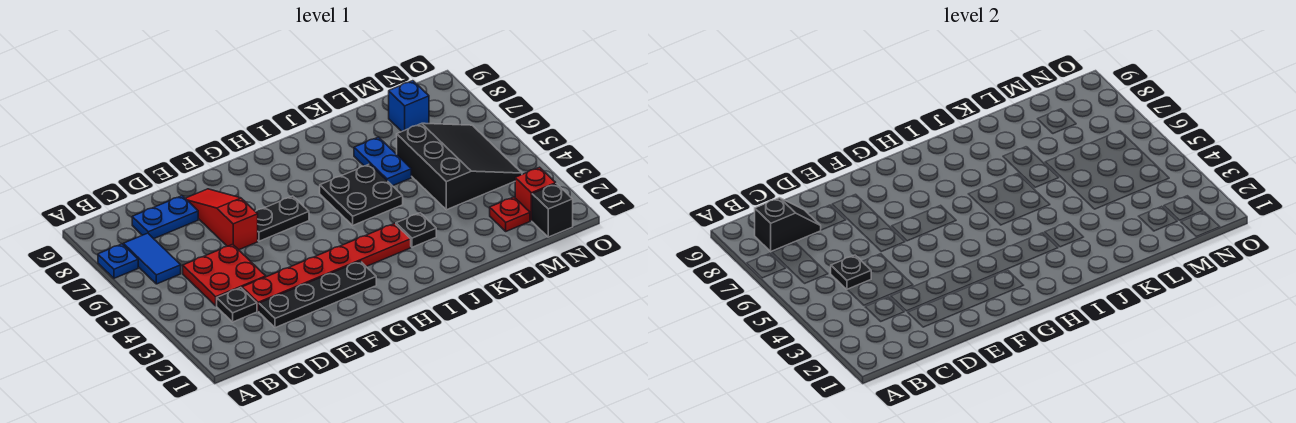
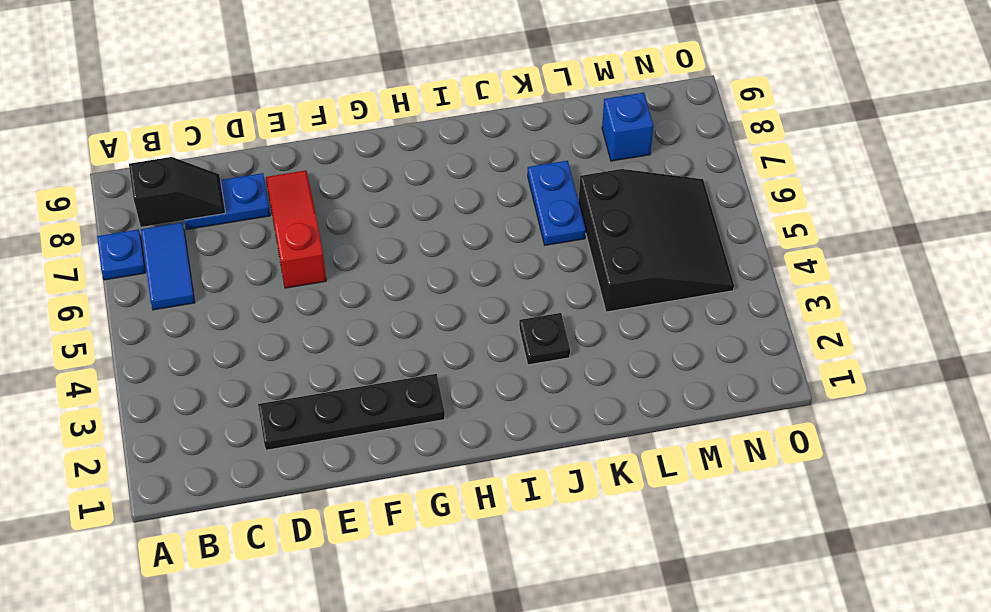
none -> black 1x1 plate [217,288,257,322]
none -> red 2x2 plate [183,244,266,306]
none -> red 1x6 plate [242,223,411,311]

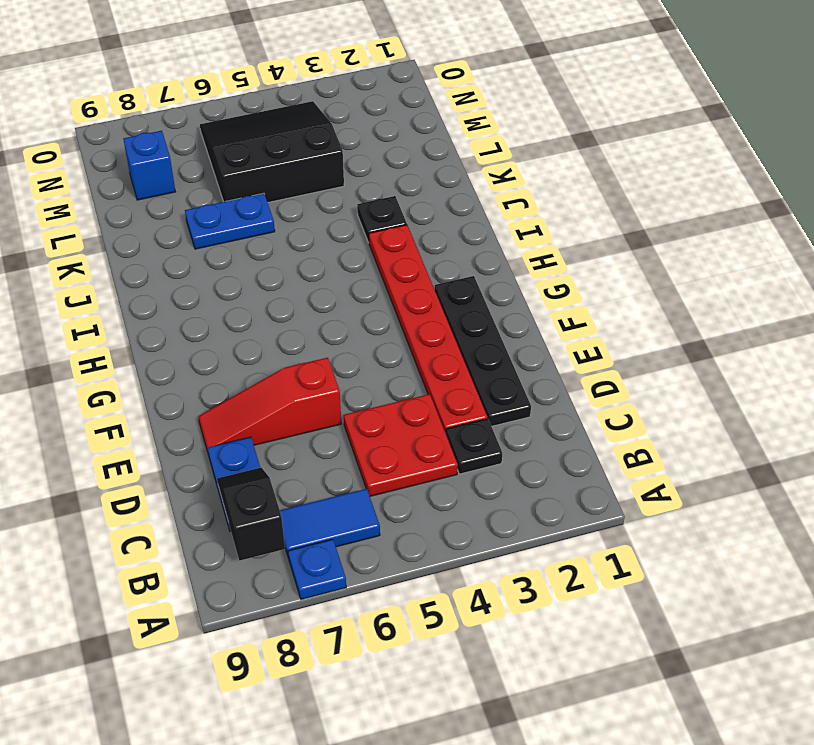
none -> black 1x2 plate [255,196,309,241]
none -> black 2x2 plate [320,164,403,225]
none -> red 1x1 plate [490,197,530,231]

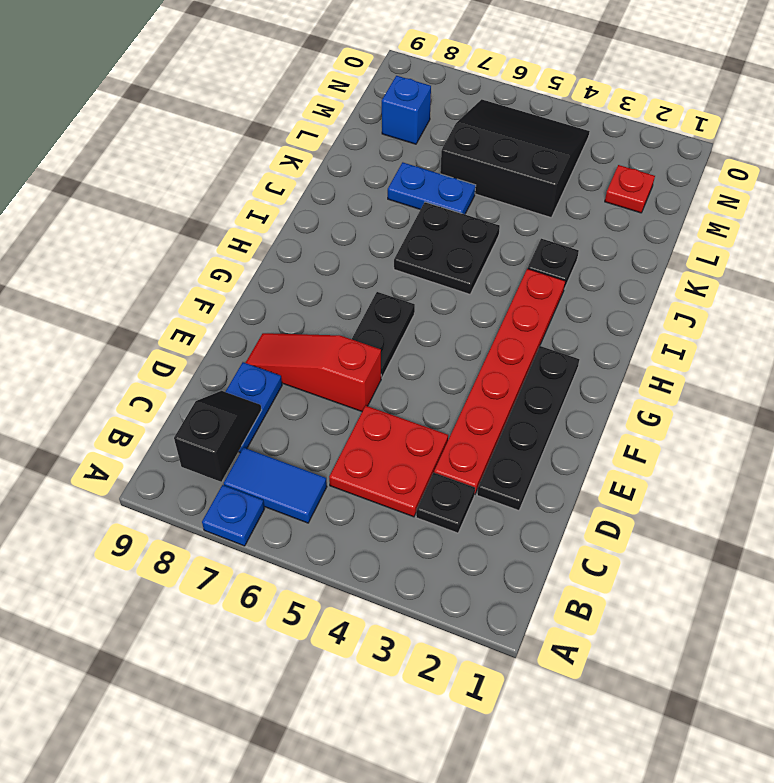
none -> black 1x1 brick [532,184,573,237]
none -> red 1x1 brick [515,167,556,221]
none -> black 1x1 plate [831,255,871,289]

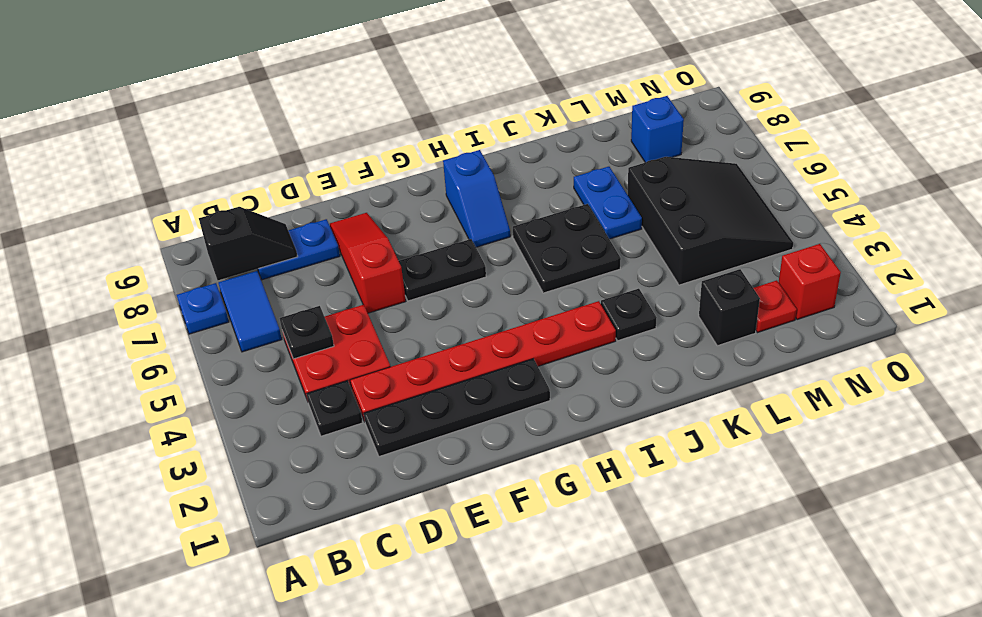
blue 1x2 slope [443,150,510,247] -> none
black 1x1 brick [699,269,760,346] -> black 1x1 brick moved to [532,184,573,237]

